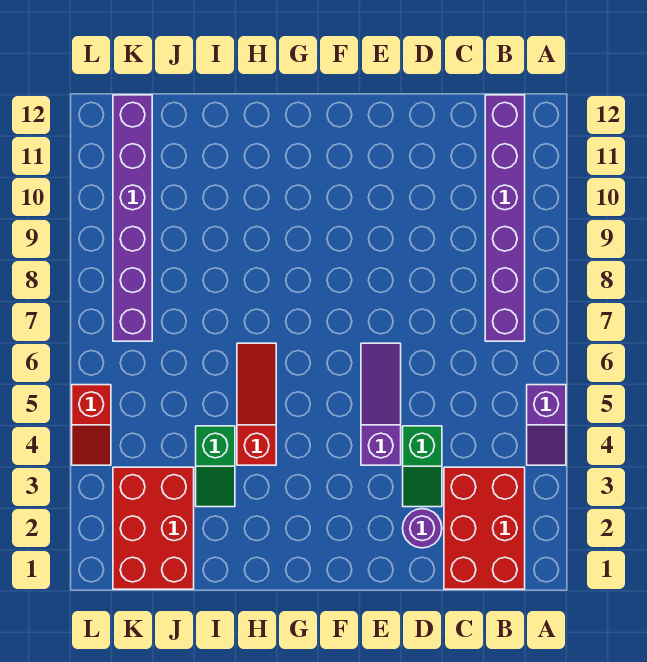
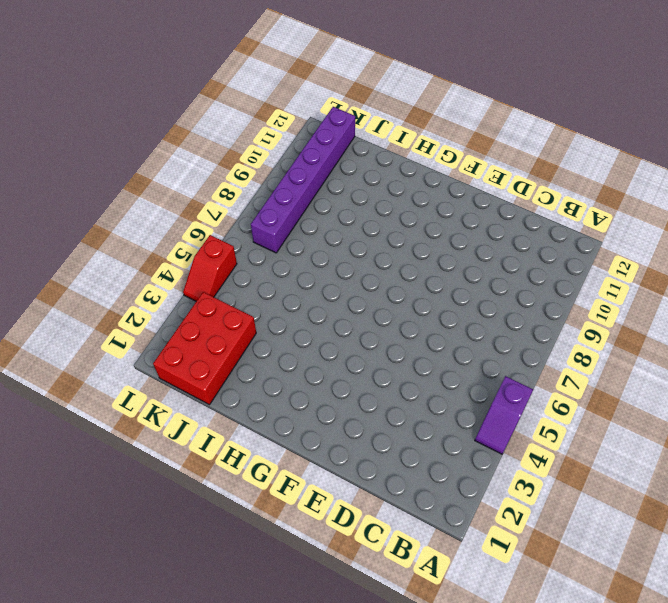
none -> red 2x3 brick [444,467,525,589]
none -> purple 1x6 brick [485,95,525,341]

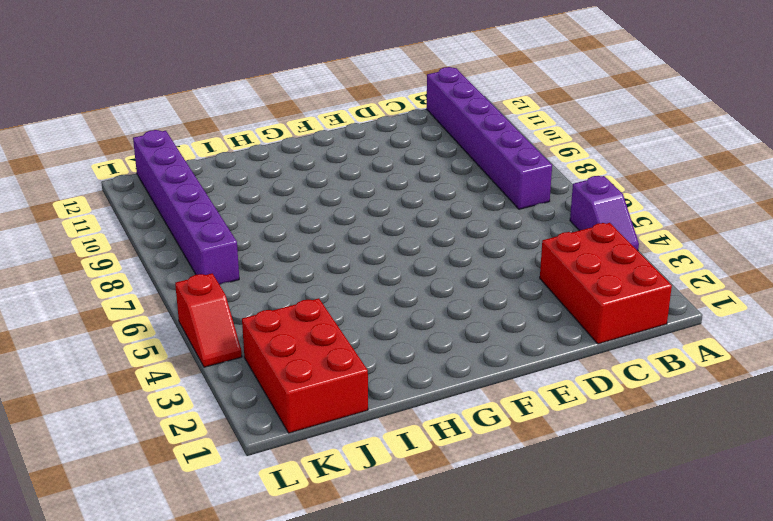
none -> purple 1x1 round brick [403,509,442,548]
none -> green 1x2 slope [403,426,442,507]

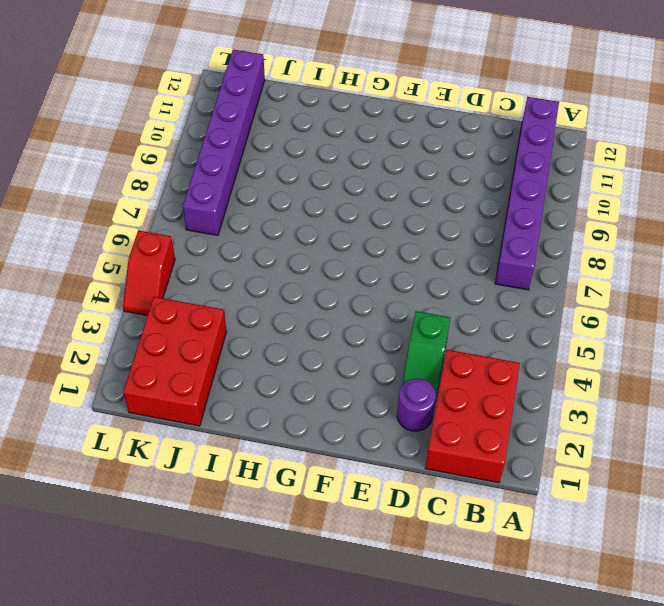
none -> purple 1x2 slope [527,385,566,465]
none -> purple 1x3 slope [361,343,401,465]

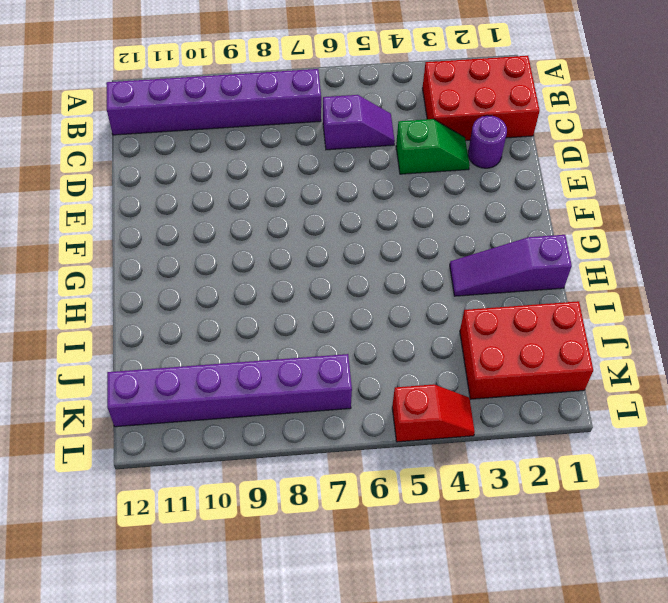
purple 1x2 slope [323,95,395,150] -> purple 1x2 slope moved to [527,385,566,465]
purple 1x3 slope [450,235,572,296] -> purple 1x3 slope moved to [361,343,401,465]
none -> red 1x3 slope [237,343,276,465]
none -> green 1x2 slope [196,426,235,507]

